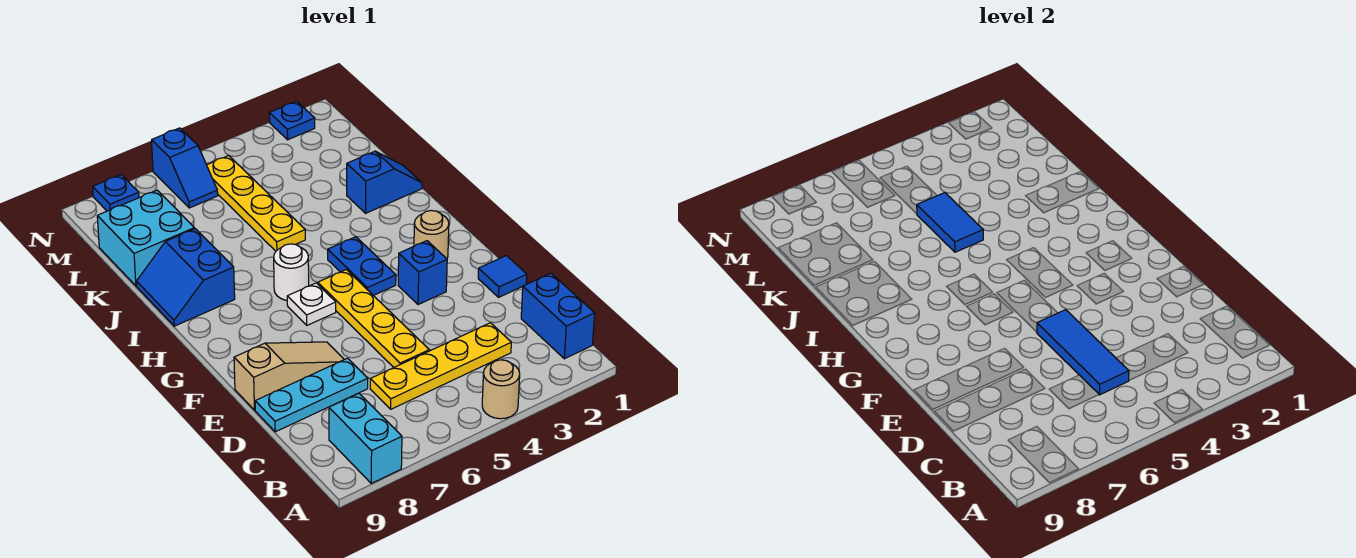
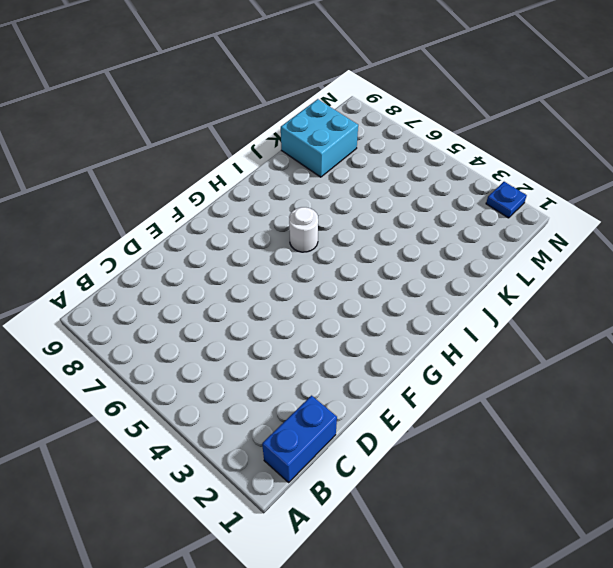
none -> tan 1x1 round brick [482,360,520,419]
none -> cyan 1x2 brick [329,393,402,483]
none -> yellow 1x4 plate [370,323,511,409]

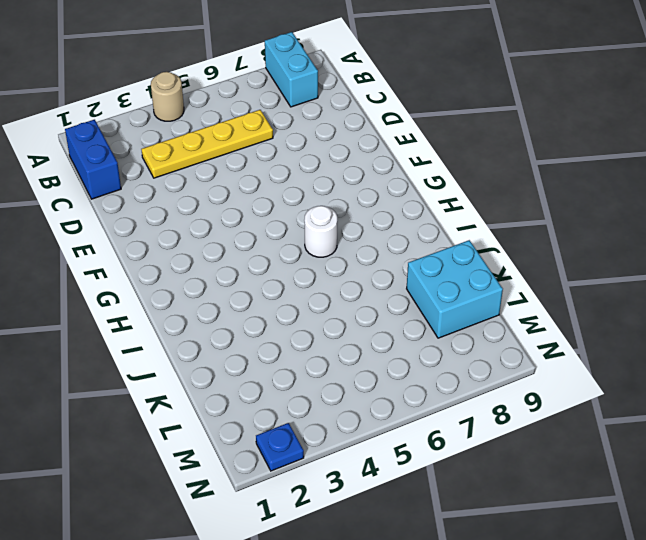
none -> yellow 1x4 plate [318,270,429,367]
none -> cyan 1x3 plate [255,358,368,432]
none -> blue 1x1 tile [478,256,527,297]

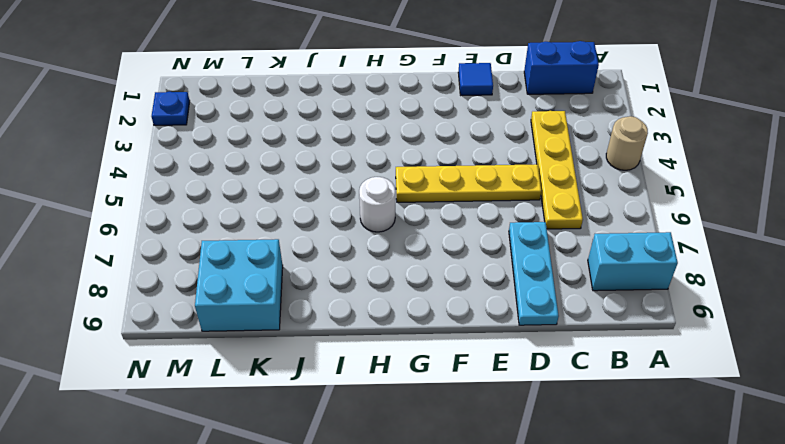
none -> tan 1x3 slope [234,342,344,410]
none -> blue 1x1 brick [398,241,447,305]
none -> tan 1x1 round brick [414,211,449,259]

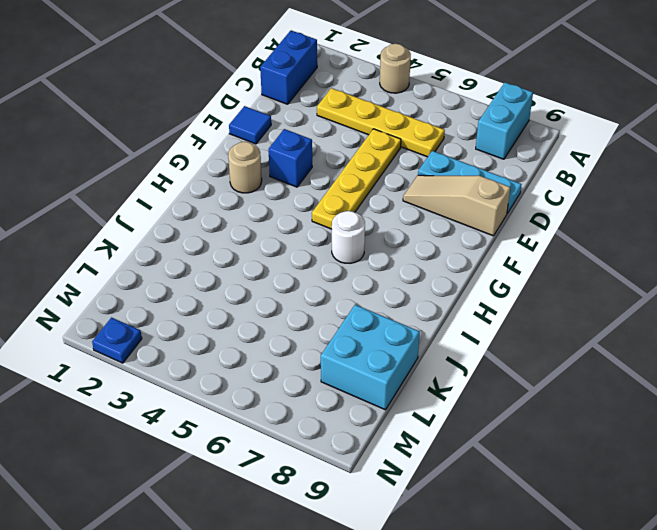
none -> blue 1x2 plate [328,237,396,296]
none -> white 1x1 plate [287,283,336,325]
none -> blue 2x2 slope [137,229,235,326]

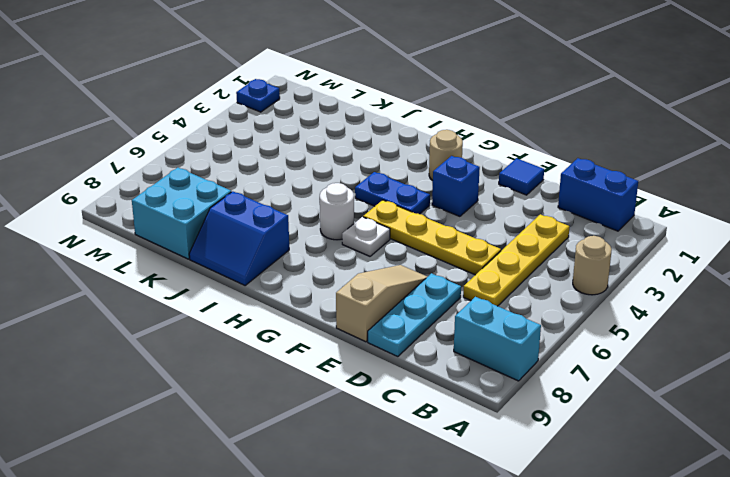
none -> blue 1x2 slope [347,151,422,213]
none -> yellow 1x4 plate [207,156,305,251]
none -> blue 1x2 slope [152,128,218,208]

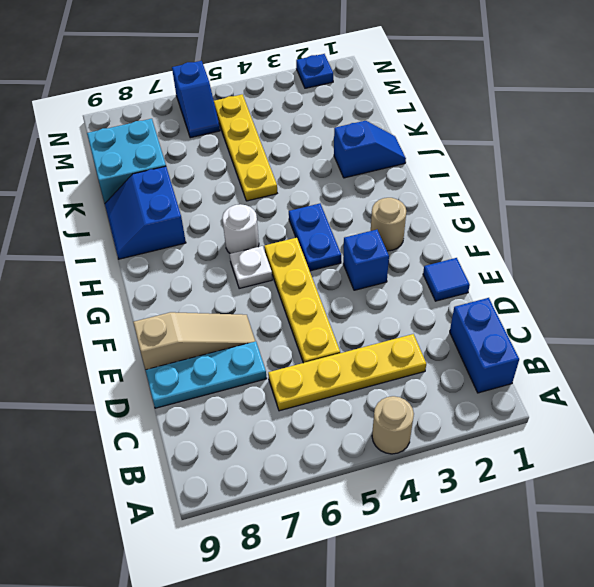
none -> cyan 1x2 brick [329,393,402,483]
none -> blue 1x1 plate [93,175,139,211]
none -> blue 1x3 tile [1037,310,1129,395]

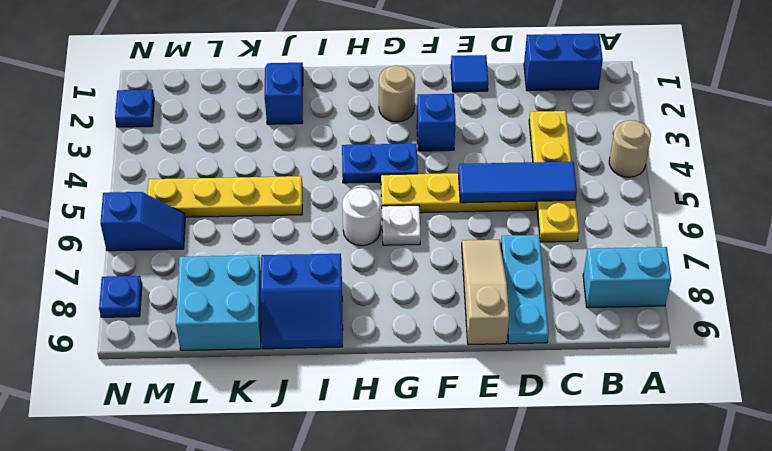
none -> blue 1x2 tile [917,193,983,252]

